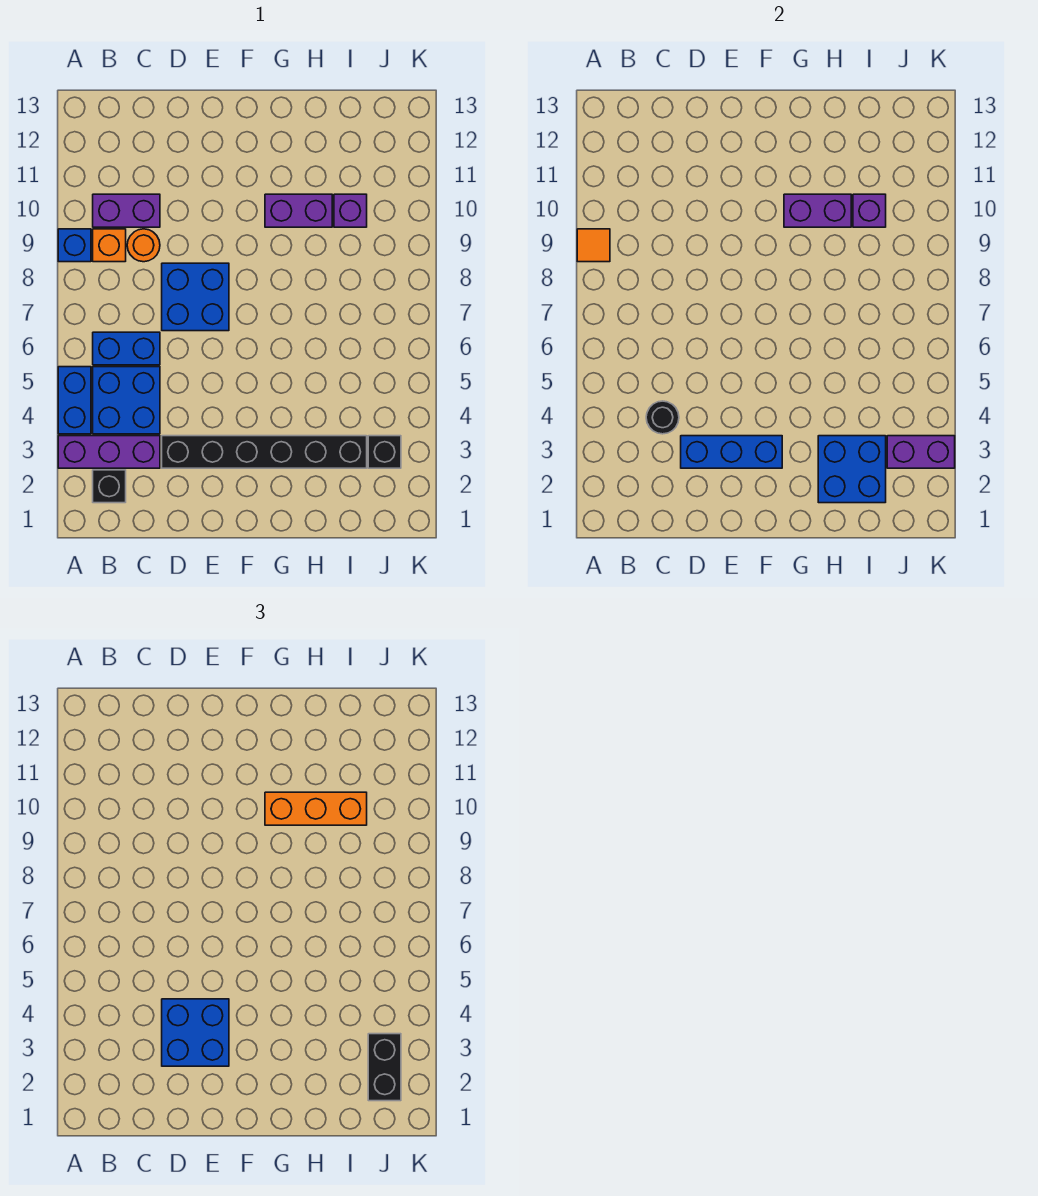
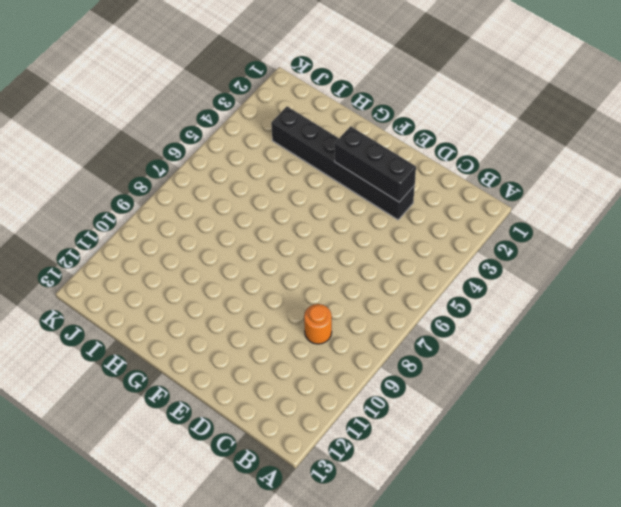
black 1x3 brick [335,126,416,202] -> blue 1x3 brick [681,436,782,468]
none -> purple 1x3 brick [58,436,160,468]
none -> blue 1x2 brick [58,367,91,434]
none -> blue 1x1 brick [58,229,91,262]

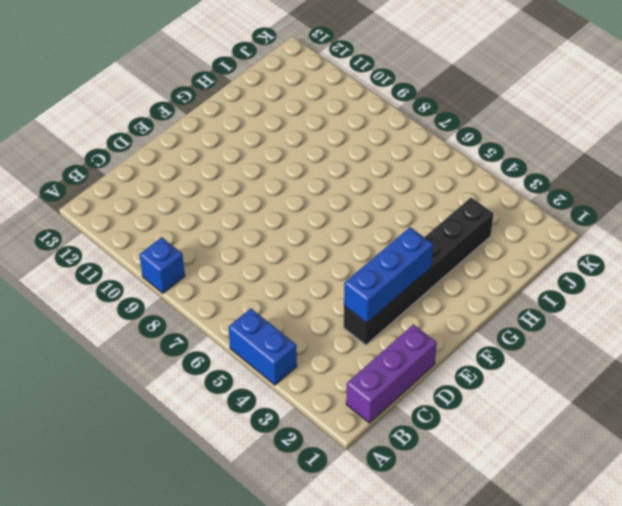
purple 1x3 brick [346,324,437,423] -> purple 1x3 brick moved to [58,436,160,468]
none -> black 1x1 brick [93,470,126,503]
none -> blue 2x2 brick [93,367,160,434]
none -> blue 1x2 brick [93,332,160,365]

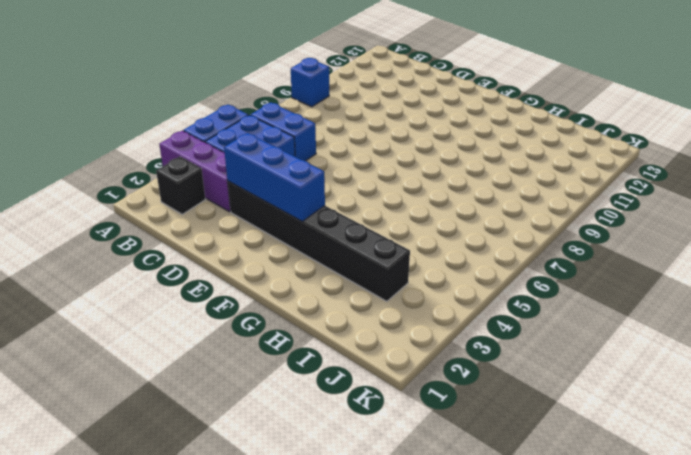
none -> orange 1x1 brick [93,229,126,262]
none -> purple 1x2 brick [93,194,160,227]
none -> orange 1x1 round brick [127,229,160,262]

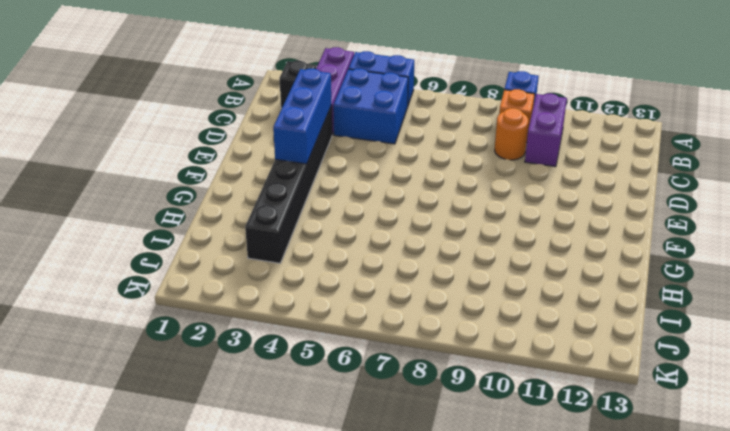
none -> blue 1x2 brick [93,332,160,365]
none -> blue 2x2 brick [162,263,229,331]
none -> purple 1x2 brick [265,194,332,227]

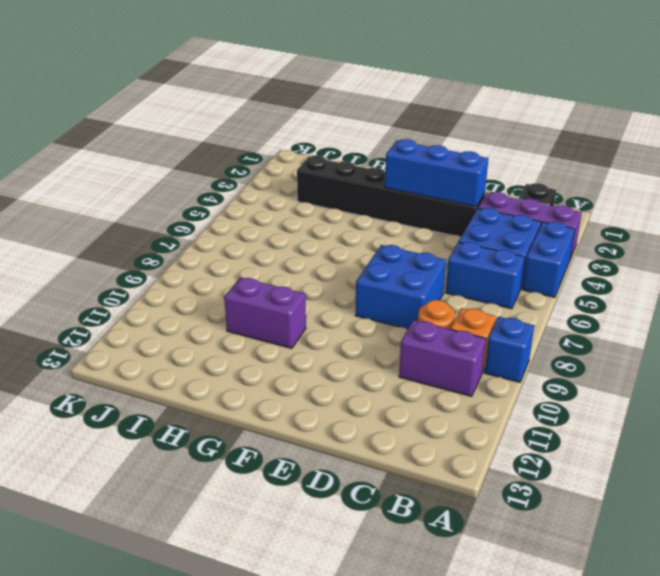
none -> purple 1x1 brick [334,194,367,227]
none -> black 1x1 brick [368,436,401,468]
none -> orange 1x1 tile [577,229,610,262]

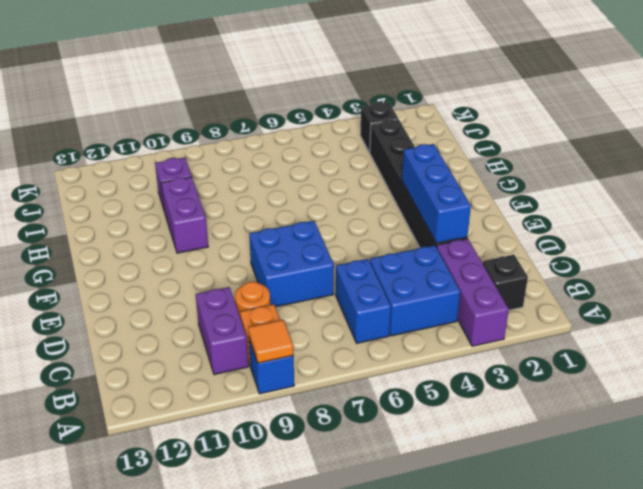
none -> blue 1x2 brick [58,367,91,434]
none -> black 1x1 round brick [646,401,679,434]
none -> purple 1x2 brick [784,194,851,227]

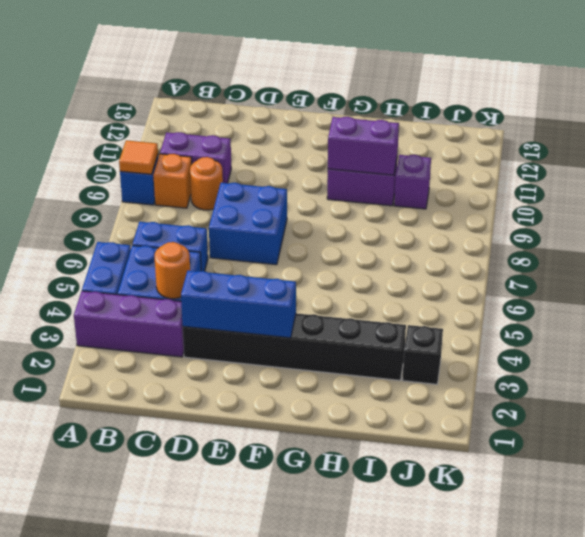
orange 1x1 round brick [155,242,190,299] -> black 1x1 round brick [646,401,679,434]
none -> black 1x1 brick [93,470,126,503]
none -> blue 2x2 brick [818,436,886,503]
none -> purple 1x1 brick [853,194,886,227]

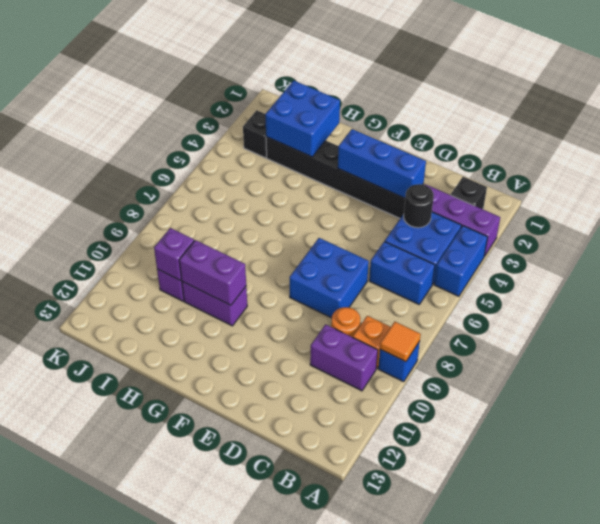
none -> purple 1x2 brick [887,436,955,468]
none -> blue 2x2 brick [162,999,229,1066]
none -> orange 1x3 brick [265,792,367,825]

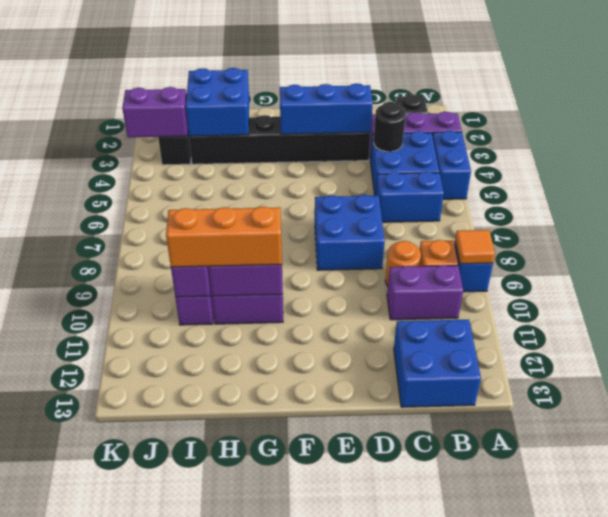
blue 2x2 brick [394,320,481,407] -> blue 2x2 brick moved to [162,999,229,1066]
none -> black 1x2 brick [368,1034,401,1101]

